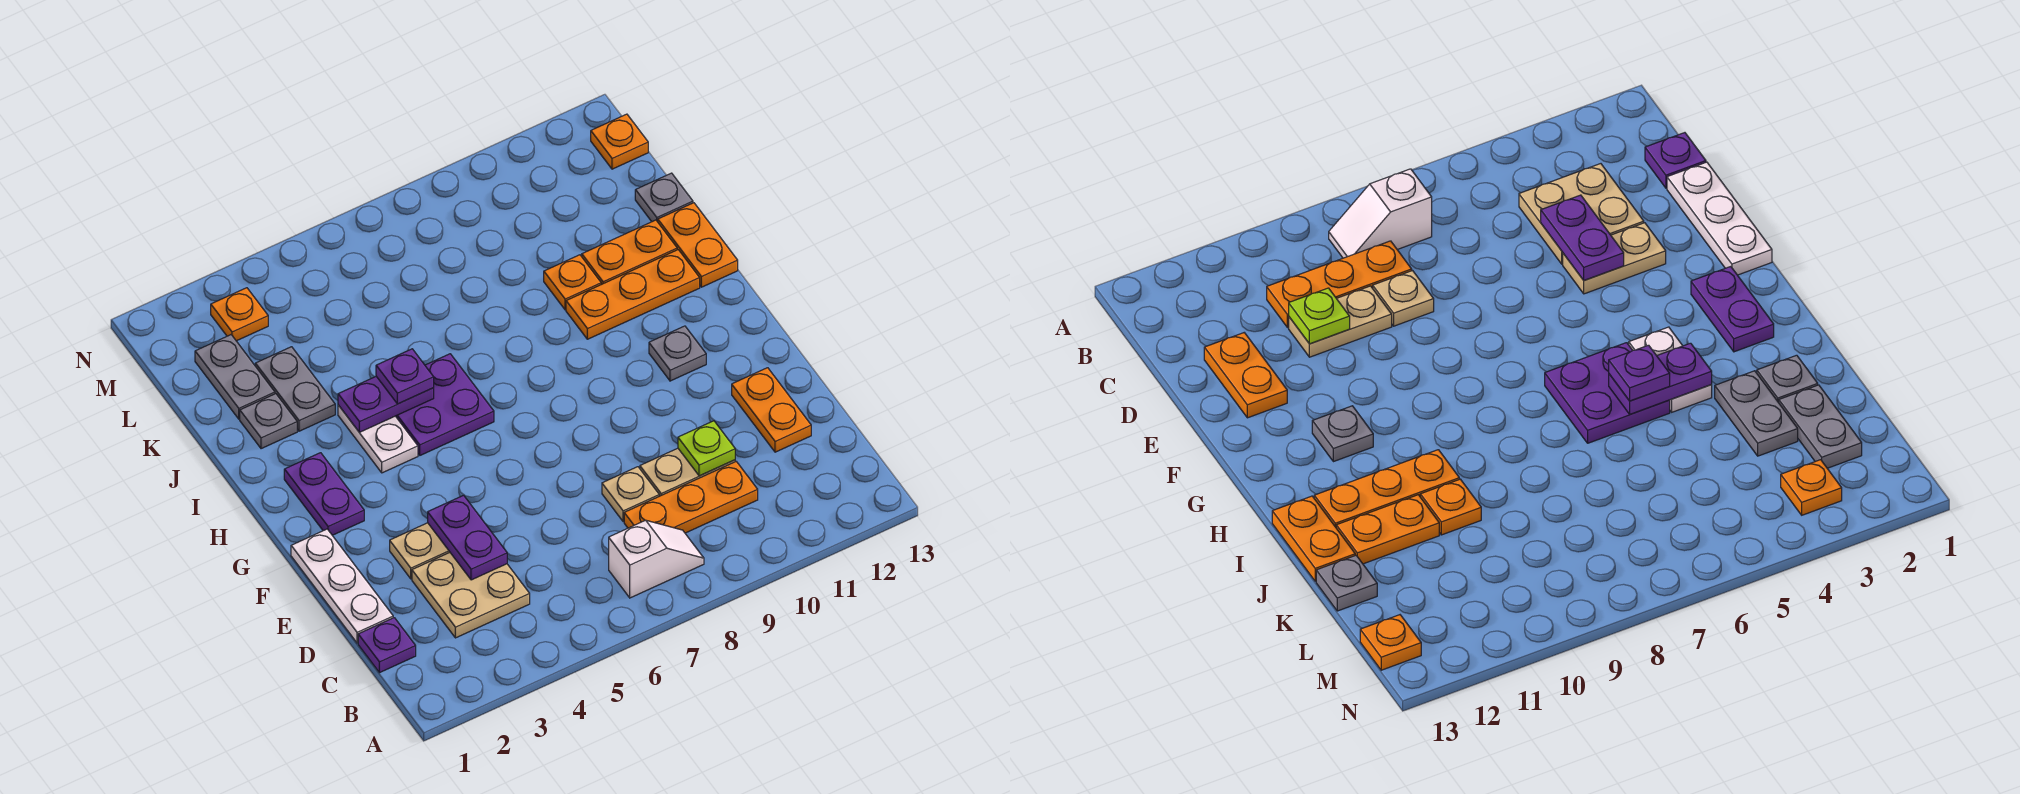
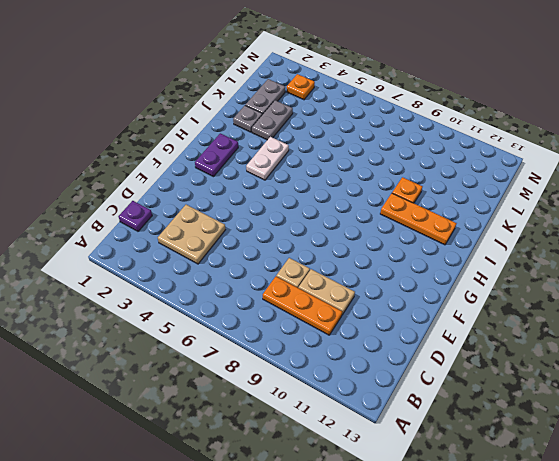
none -> white 1x2 slope [609,520,704,598]
none -> white 1x3 plate [291,529,393,643]
none -> orange 1x2 plate [732,368,811,452]

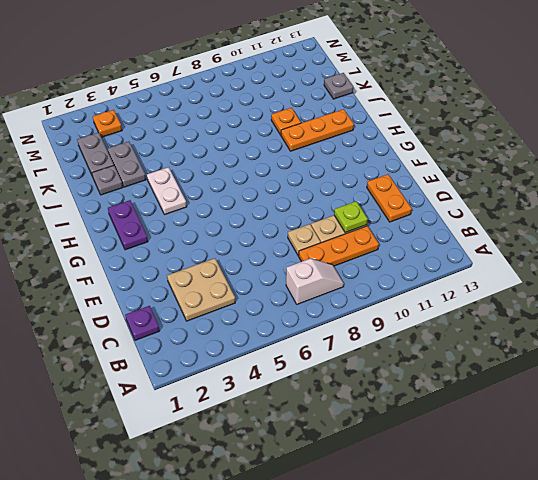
none -> white 1x3 plate [291,529,393,643]
none -> tan 1x2 plate [390,523,450,579]
none -> grey 1x1 plate [649,326,706,381]

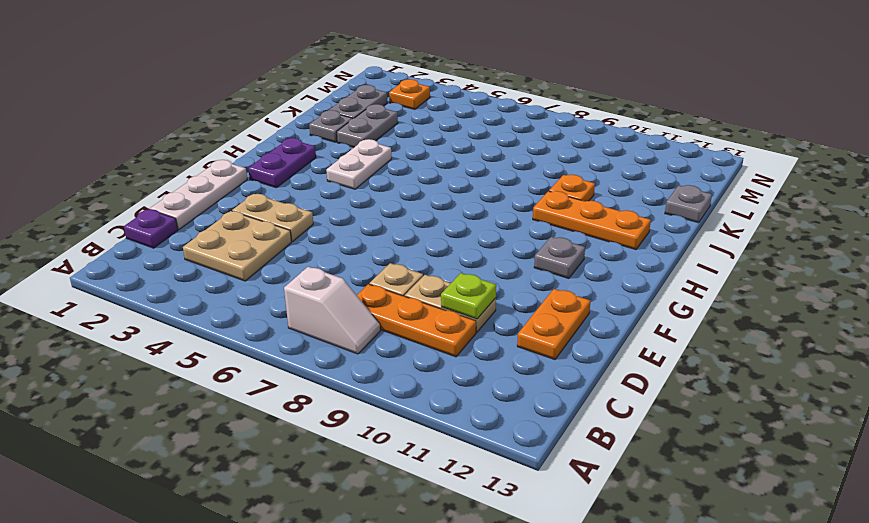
none -> purple 2x2 plate [396,354,494,455]
none -> orange 1x2 plate [658,203,738,287]
none -> orange 1x2 plate [582,220,677,284]

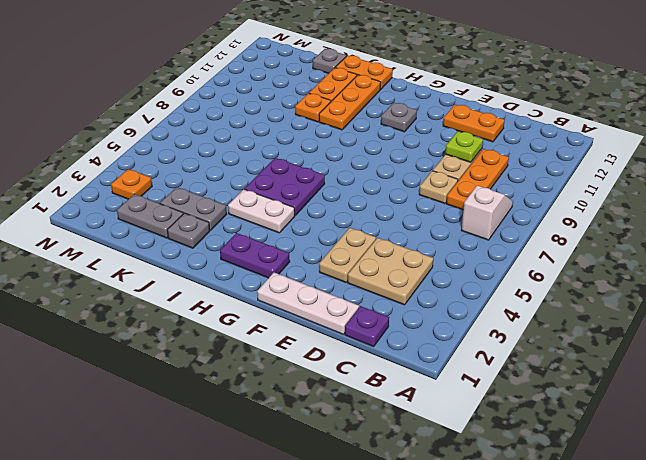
none -> orange 1x1 plate [591,114,648,169]
none -> purple 1x2 plate [428,495,507,580]
none -> purple 1x2 plate [338,376,434,432]

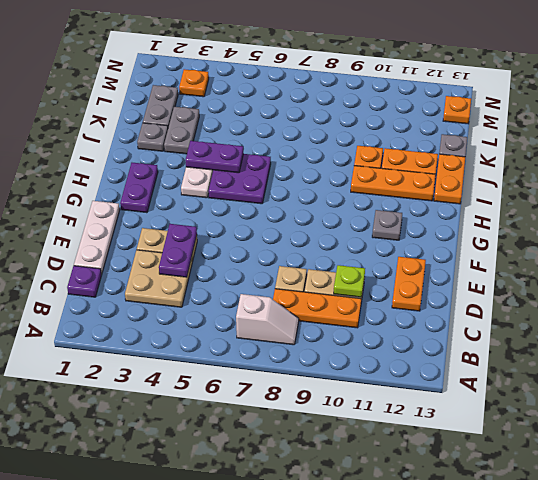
none -> purple 1x1 plate [376,349,434,404]

